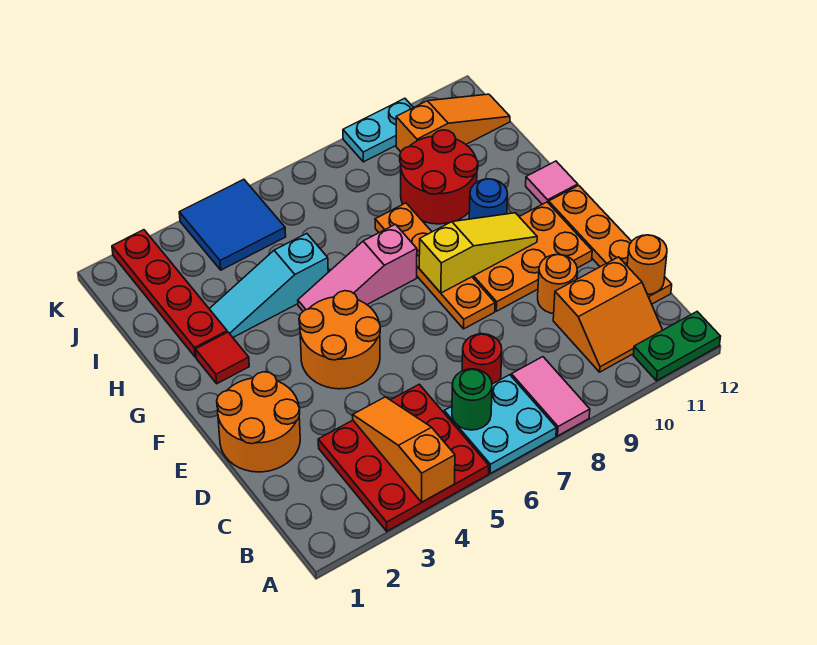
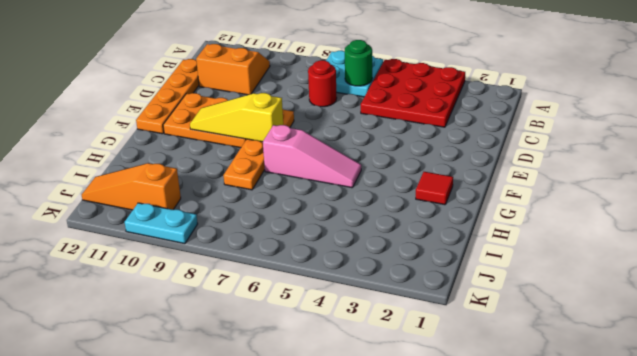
none -> pink 1x2 tile [511,357,590,436]
none -> green 1x2 plate [633,312,721,381]
none -> orange 2x2 round brick [217,372,300,472]

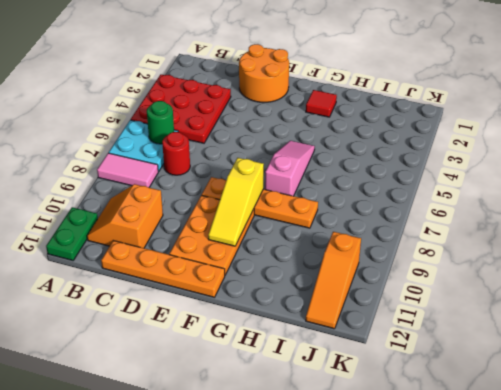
none -> orange 1x1 round brick [538,254,577,314]
none -> orange 2x2 round brick [299,291,380,389]
none -> blue 1x1 round brick [469,179,508,219]

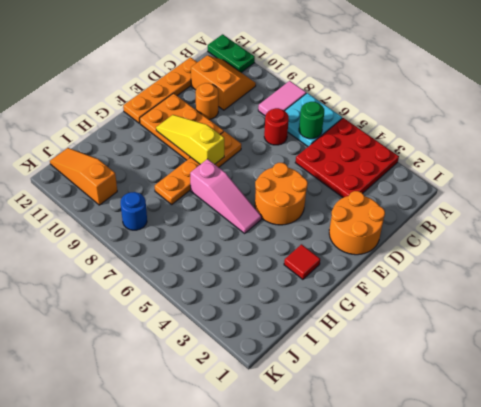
blue 1x1 round brick [121,192,147,230] -> blue 1x1 round brick moved to [469,179,508,219]
none -> pink 1x1 tile [526,161,578,204]
none -> red 1x4 plate [112,230,227,357]
none -> cyan 1x3 slope [209,234,328,337]

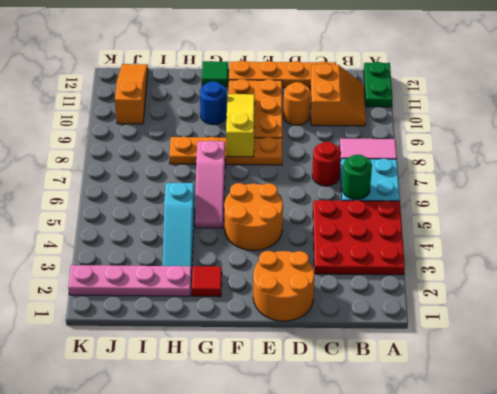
green 1x1 tile [202,61,228,87] -> pink 1x1 tile [526,161,578,204]
pink 1x4 plate [68,265,192,296] -> red 1x4 plate [112,230,227,357]
none -> red 2x2 round brick [400,130,478,224]
none -> blue 2x2 tile [179,179,286,270]
none -> cyan 1x2 plate [343,98,413,162]

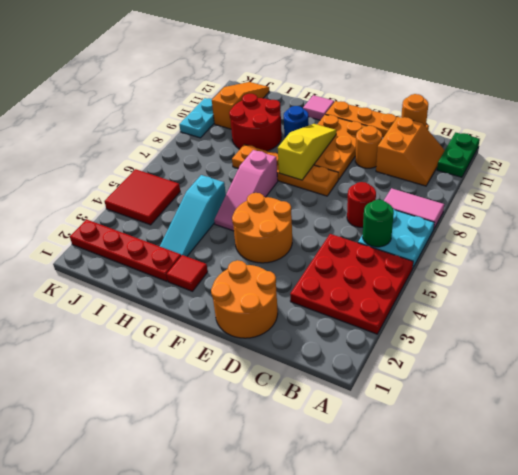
red 2x2 tile [104,169,180,225] -> blue 2x2 tile [179,179,286,270]
none -> orange 1x3 slope [353,397,455,502]

